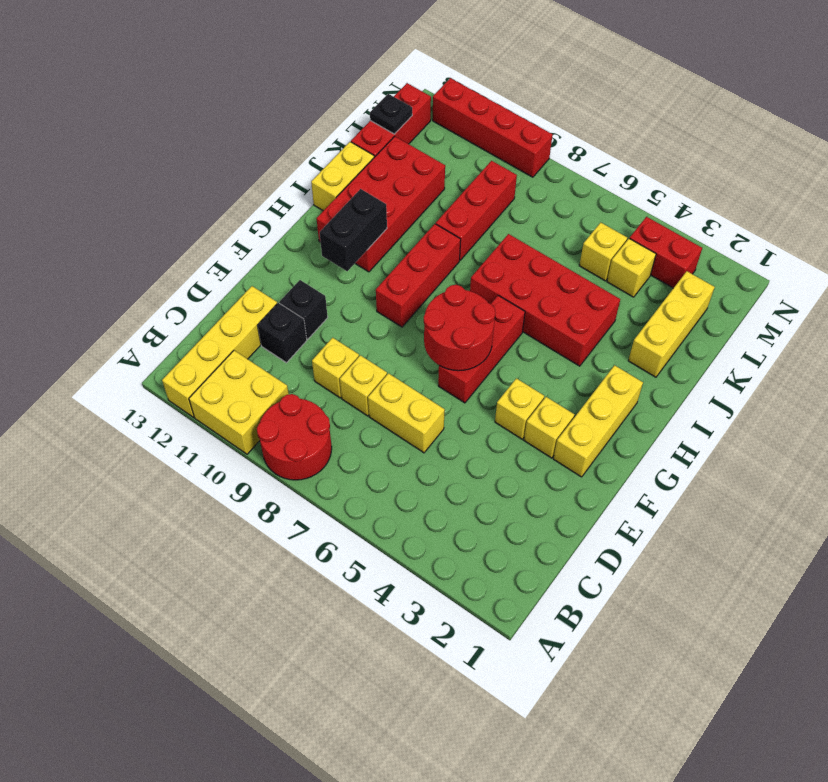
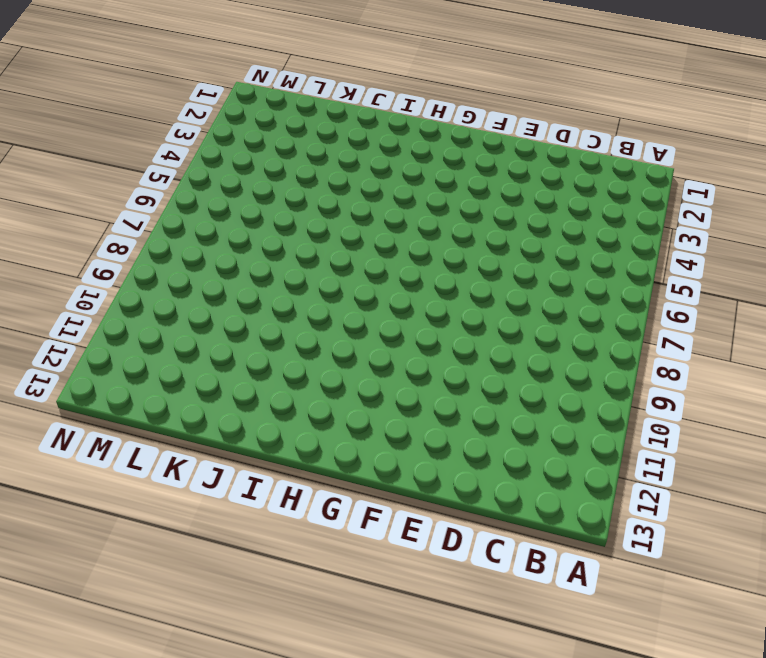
none -> red 2x2 round brick [257,394,332,480]
none -> yellow 2x2 brick [189,351,289,454]
none -> yellow 1x4 brick [162,286,277,417]

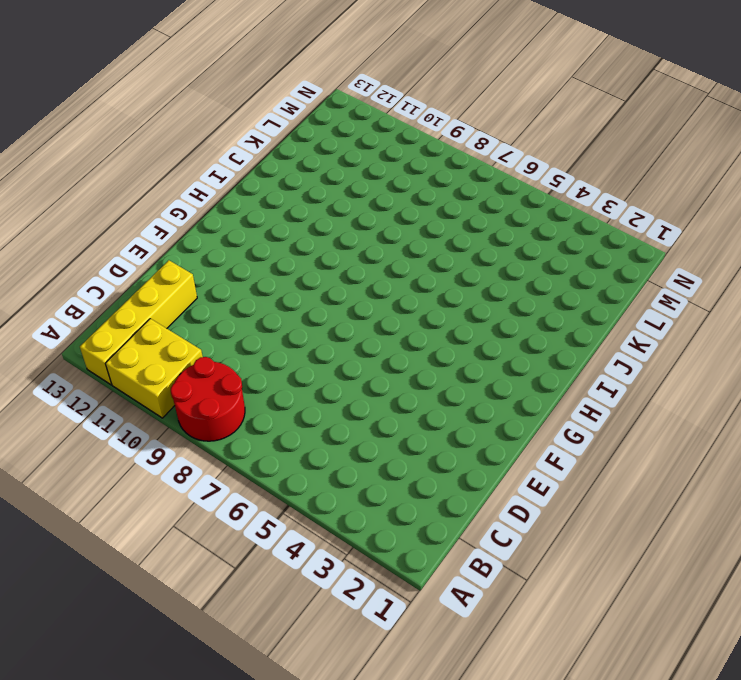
none -> yellow 1x2 brick [368,373,445,453]
none -> yellow 1x1 brick [340,355,387,416]
none -> yellow 1x1 brick [312,338,359,398]

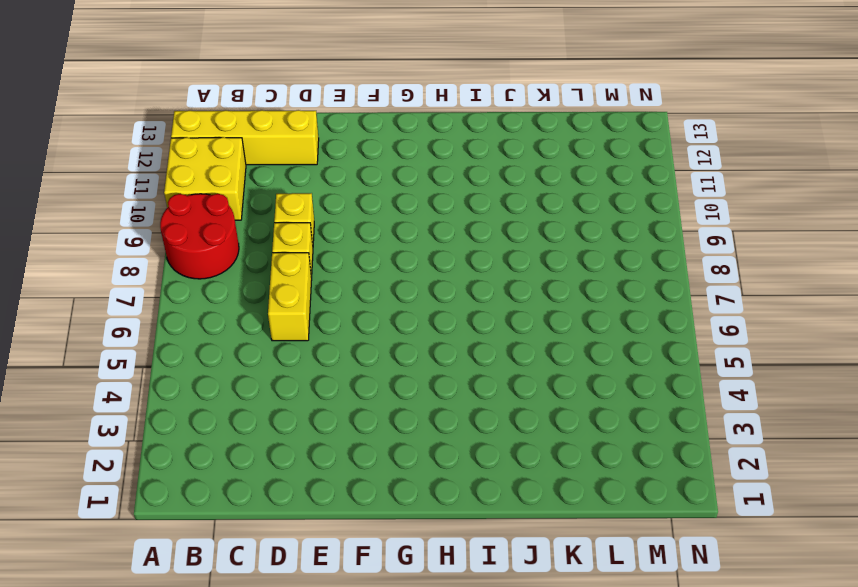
none -> black 1x1 brick [258,303,307,363]
none -> black 1x1 brick [280,280,328,339]
none -> yellow 1x3 brick [553,365,643,477]

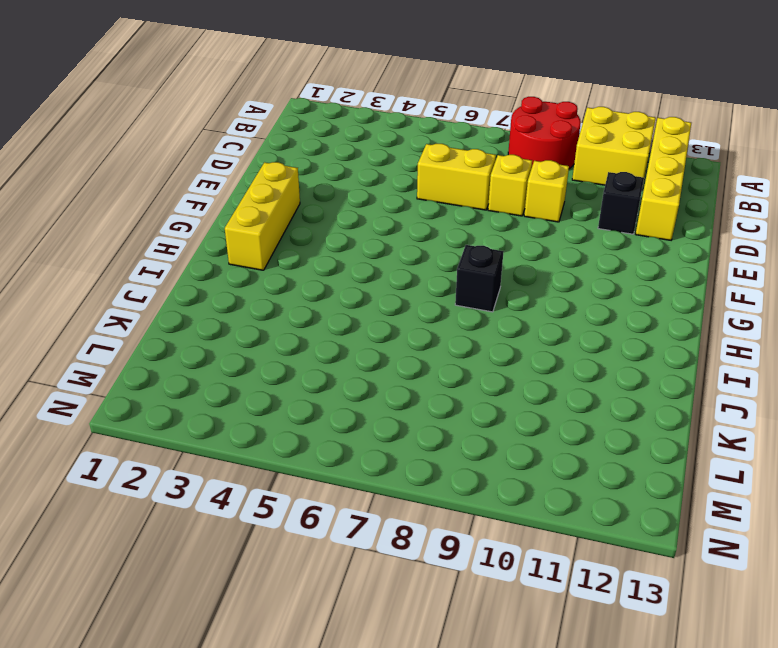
black 1x1 brick [455,245,504,312] -> black 1x1 brick moved to [280,280,328,339]
none -> yellow 1x1 brick [524,397,574,458]
none -> yellow 1x1 brick [495,378,544,439]
none -> red 1x3 brick [438,295,525,403]

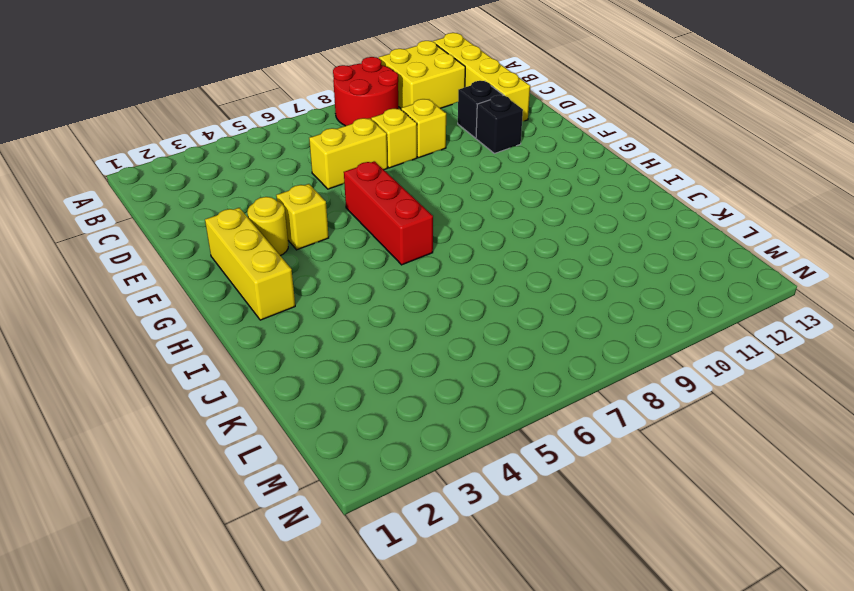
yellow 1x1 round brick [247,197,288,256] -> yellow 1x1 brick [524,397,574,458]
none -> red 1x3 brick [376,224,461,327]
none -> red 2x4 brick [317,136,445,272]
none -> red 2x4 brick [470,234,620,366]

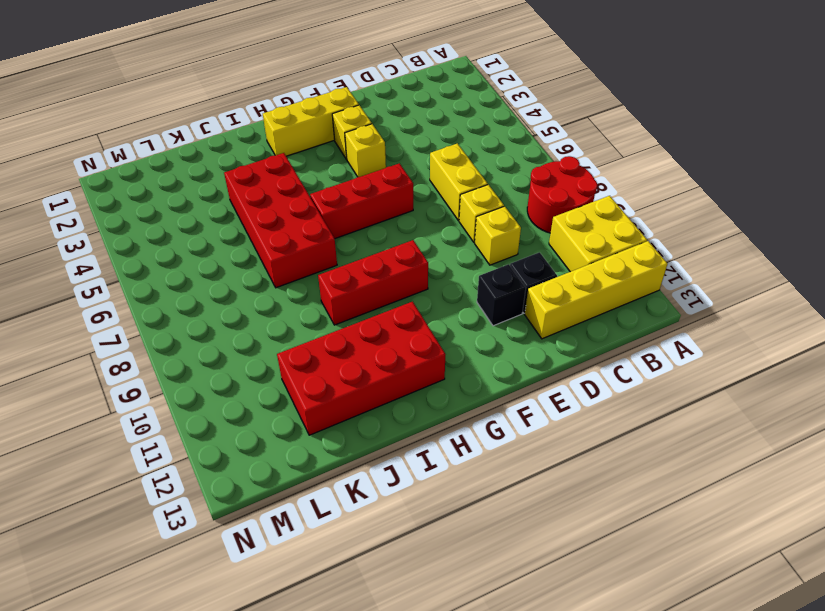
none -> yellow 1x2 brick [311,142,374,211]
none -> yellow 1x3 brick [628,271,715,377]
none -> red 1x3 brick [436,161,517,260]

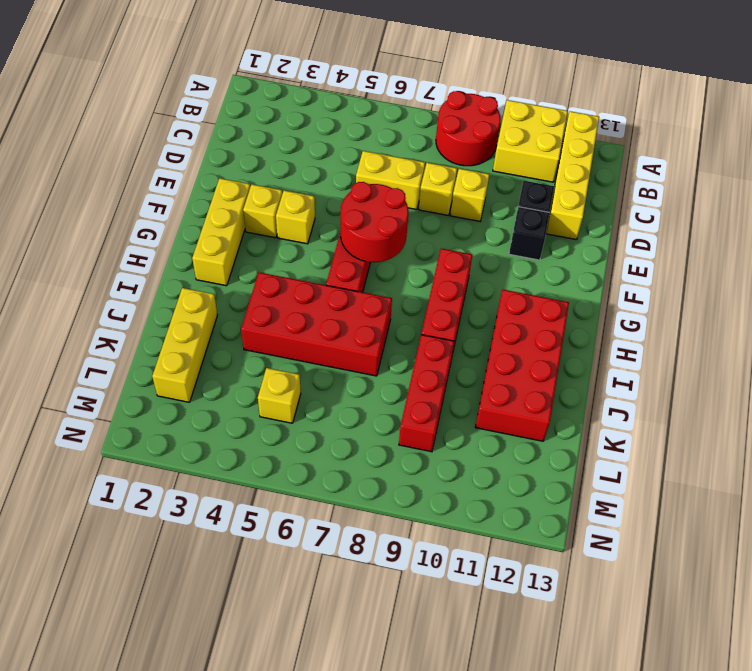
none -> yellow 1x2 brick [311,142,374,211]
none -> red 1x3 brick [351,83,431,157]
none -> yellow 1x1 brick [607,238,656,297]

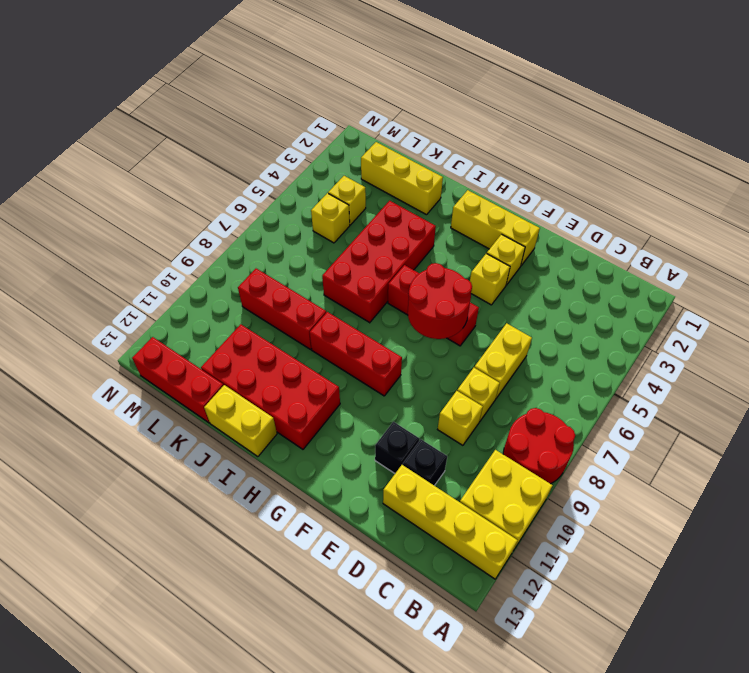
none -> red 1x2 brick [630,217,702,288]
none -> red 1x4 brick [433,78,553,177]
none -> black 1x2 brick [320,189,387,271]

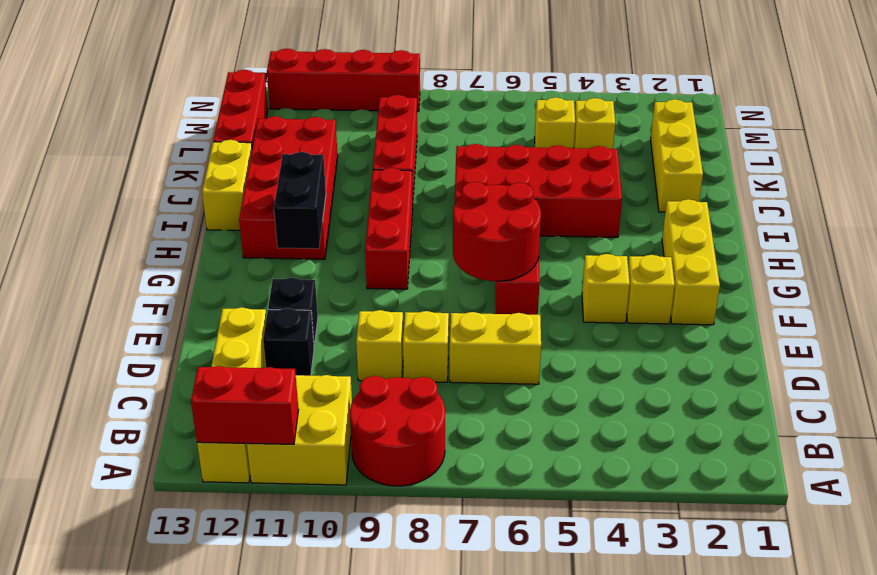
red 1x2 brick [191,366,299,444] -> red 1x2 brick moved to [630,217,702,288]
none -> black 1x1 plate [370,94,412,134]

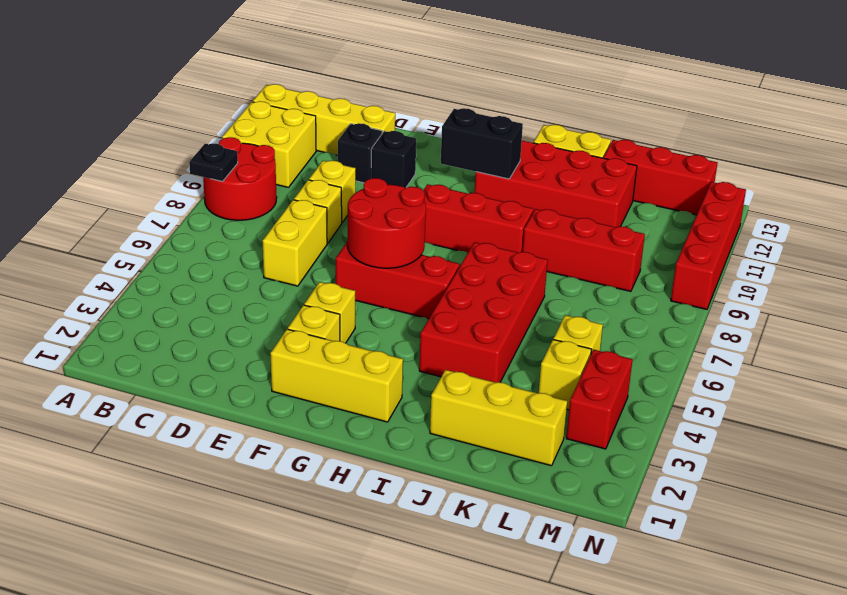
black 1x1 plate [189,143,238,181] -> black 1x1 plate moved to [370,94,412,134]

